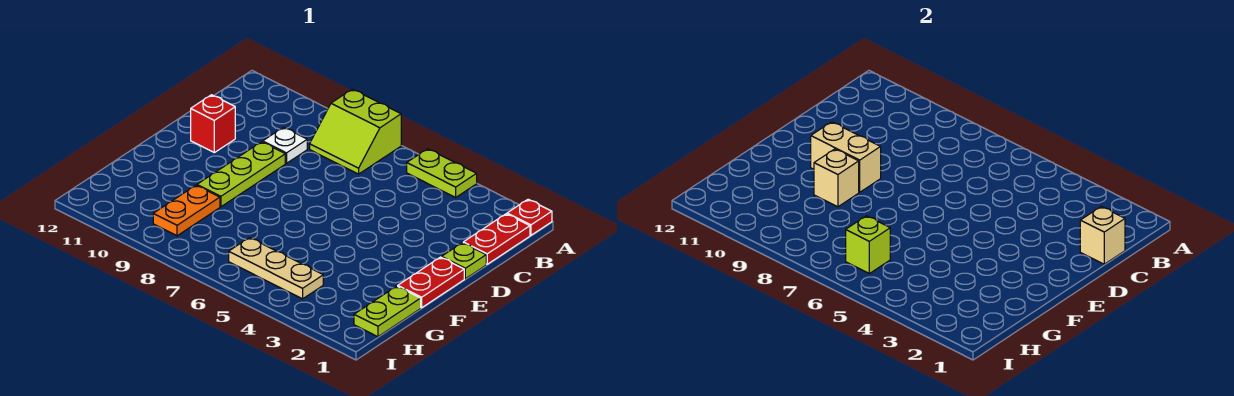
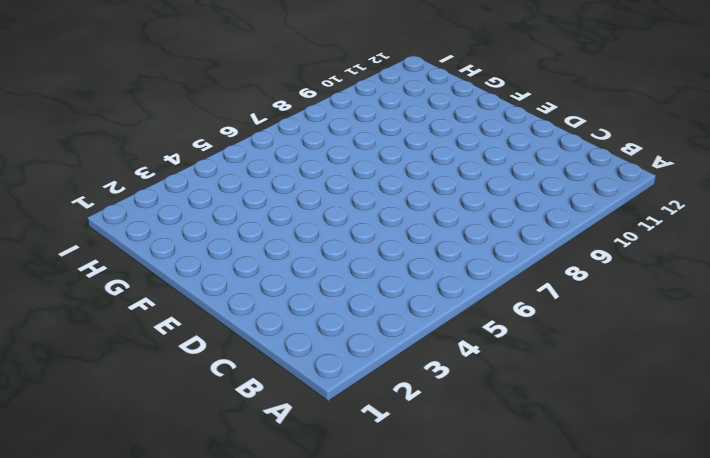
none -> red 1x1 plate [507,199,552,235]
none -> lime 1x2 plate [407,149,477,197]
none -> lime 2x2 slope [310,89,401,174]

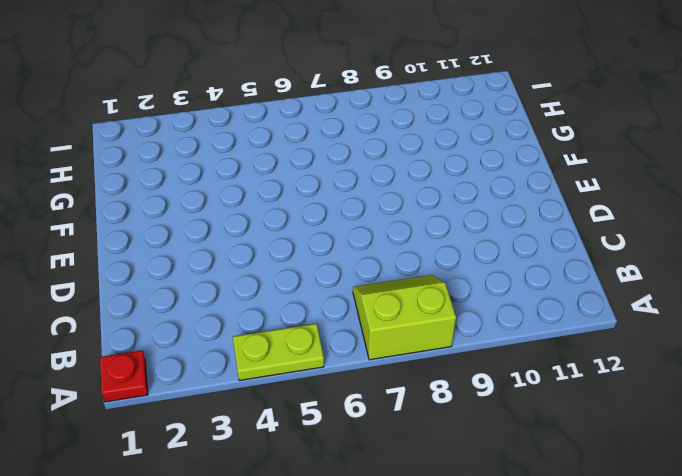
none -> red 1x2 plate [463,214,530,264]
none -> white 1x1 plate [263,127,307,163]
none -> lime 1x1 plate [442,243,486,279]

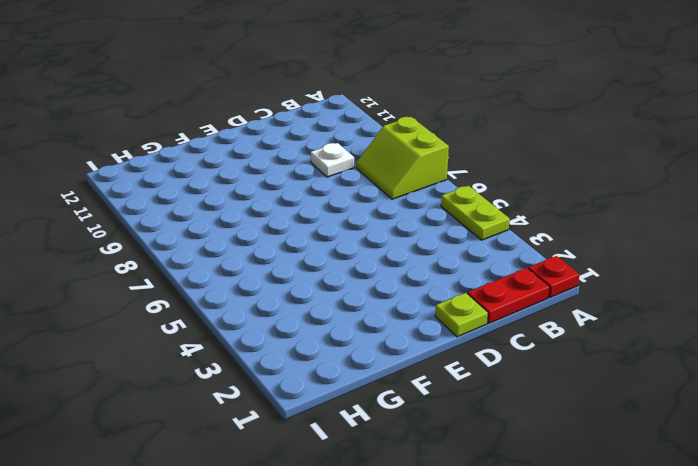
none -> lime 1x3 plate [197,142,285,207]
none -> red 1x1 brick [191,95,235,153]
none -> red 1x2 plate [398,257,464,308]

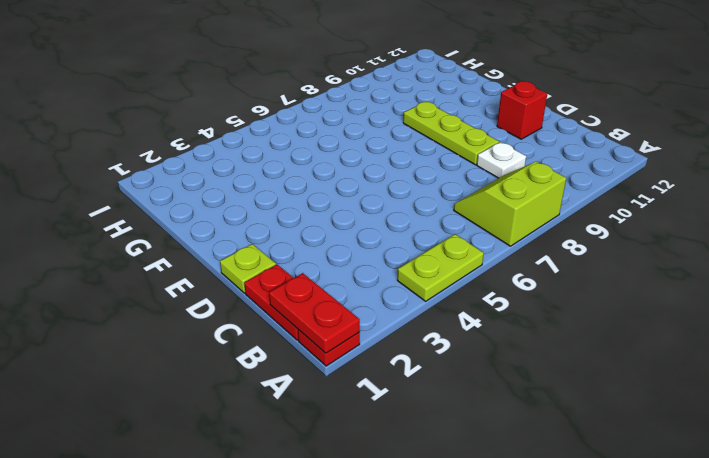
red 1x2 plate [269,273,360,353] -> red 1x2 plate moved to [398,257,464,308]
none -> lime 1x2 plate [354,286,421,337]
none -> orange 1x2 plate [153,185,220,236]
none -> tan 1x3 plate [229,238,323,299]

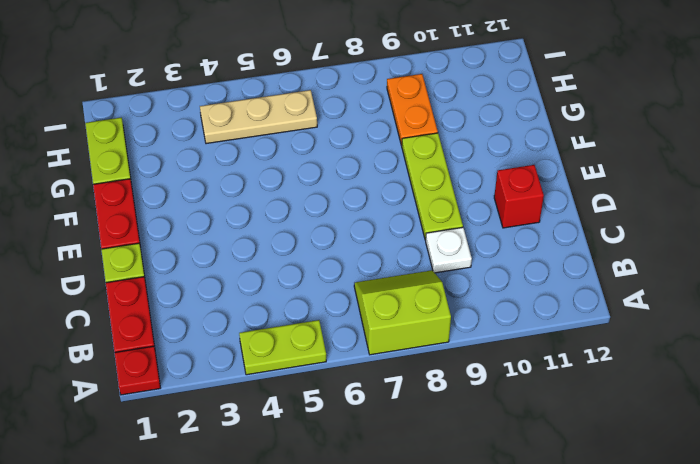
none -> tan 1x1 brick [1080,207,1125,264]
none -> tan 1x2 brick [811,122,881,192]
none -> tan 1x1 brick [814,149,859,207]

